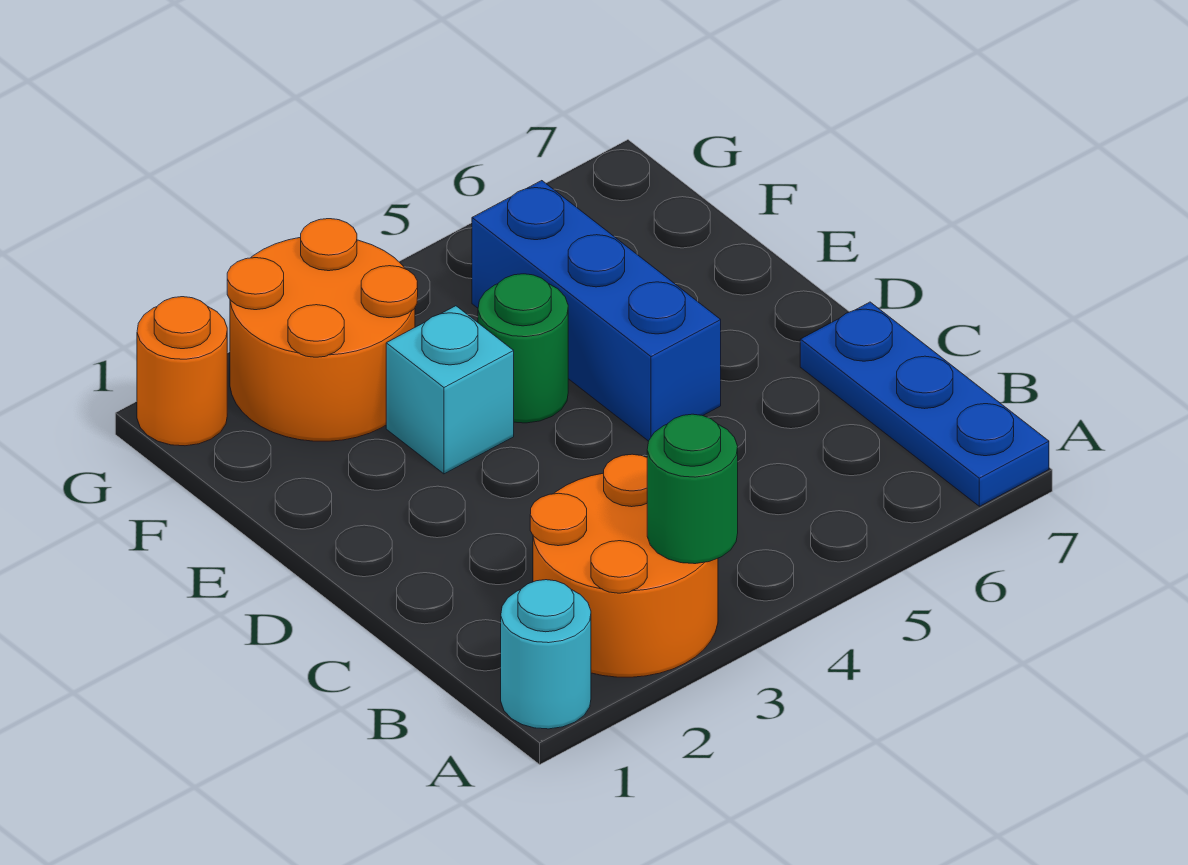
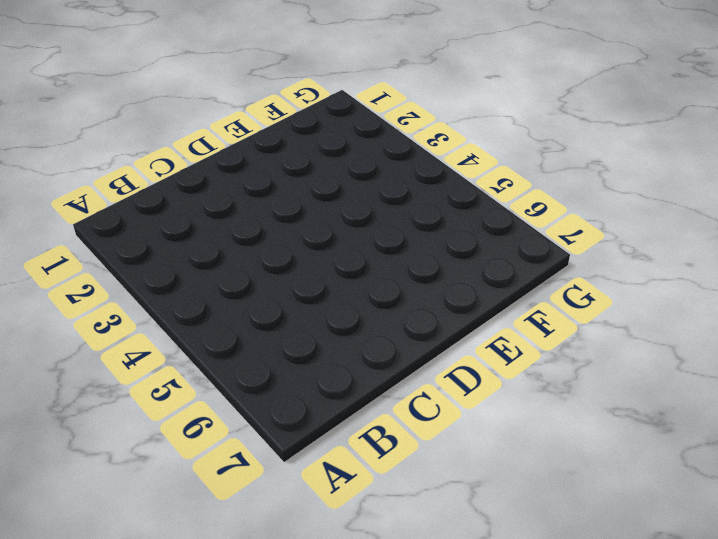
none -> cyan 1x1 round brick [501,580,591,729]
none -> orange 2x2 round brick [530,454,718,677]

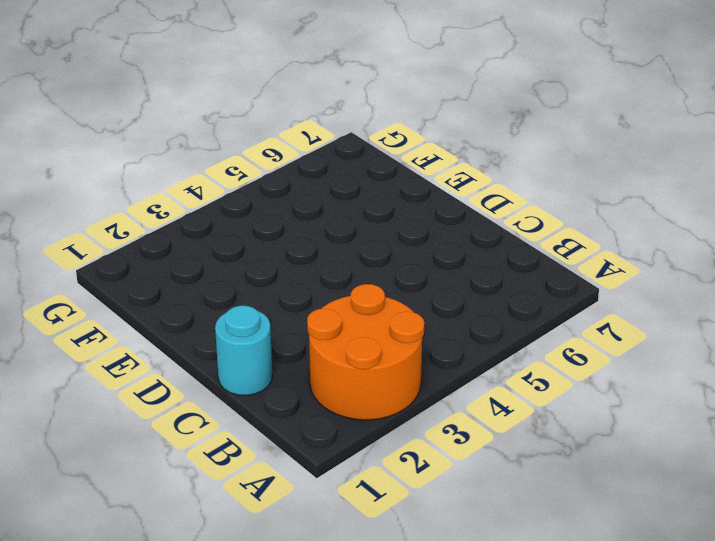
cyan 1x1 round brick [215,305,272,395] -> cyan 1x1 round brick moved to [501,580,591,729]
none -> blue 1x3 plate [800,302,1049,506]
none -> blue 1x3 brick [472,181,721,441]

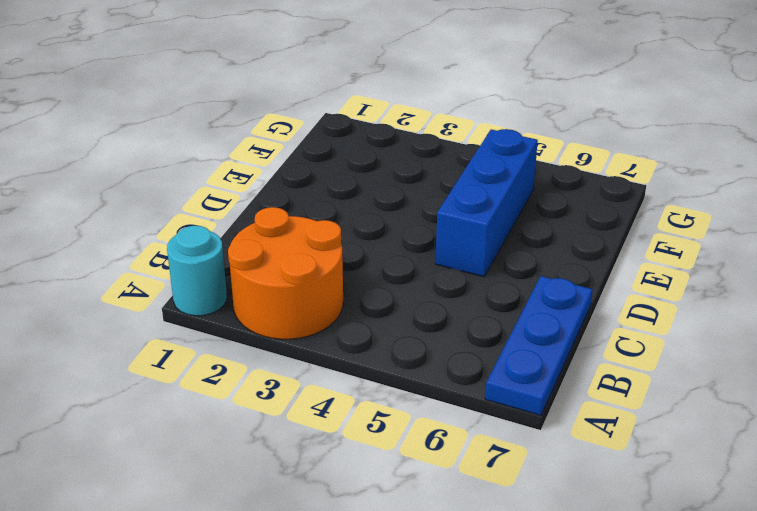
none -> cyan 1x1 brick [386,306,514,474]
none -> green 1x1 round brick [478,274,568,423]

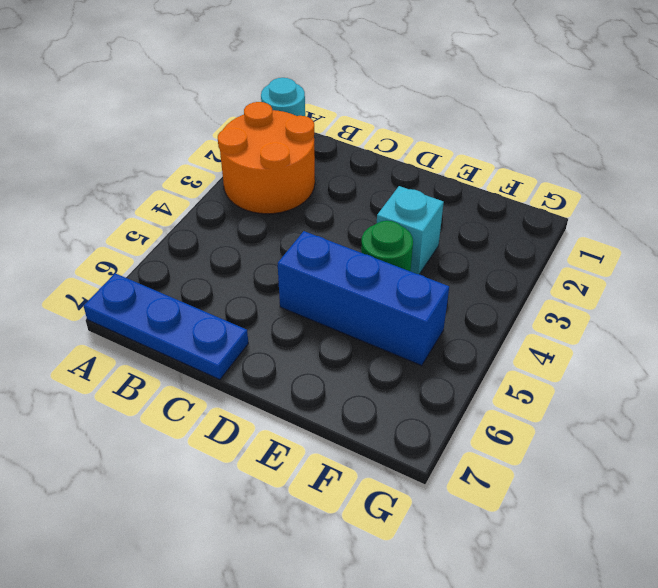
none -> orange 2x2 round brick [227,219,418,441]
none -> orange 1x1 round brick [137,297,227,446]

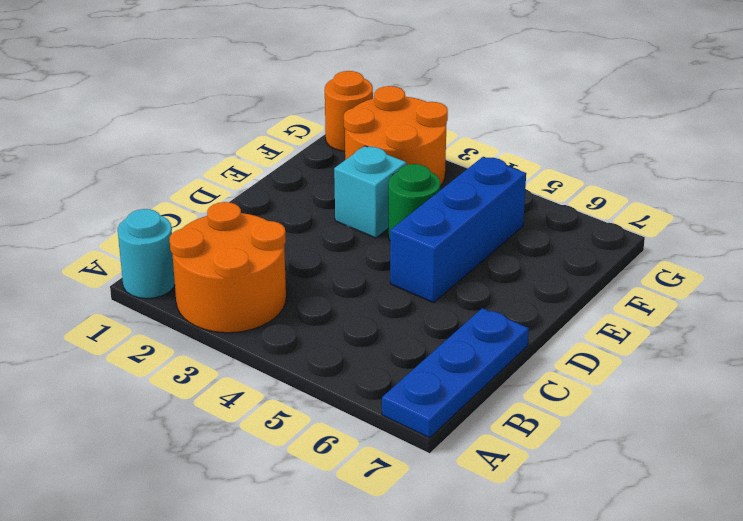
none -> green 1x1 round brick [647,414,738,564]

